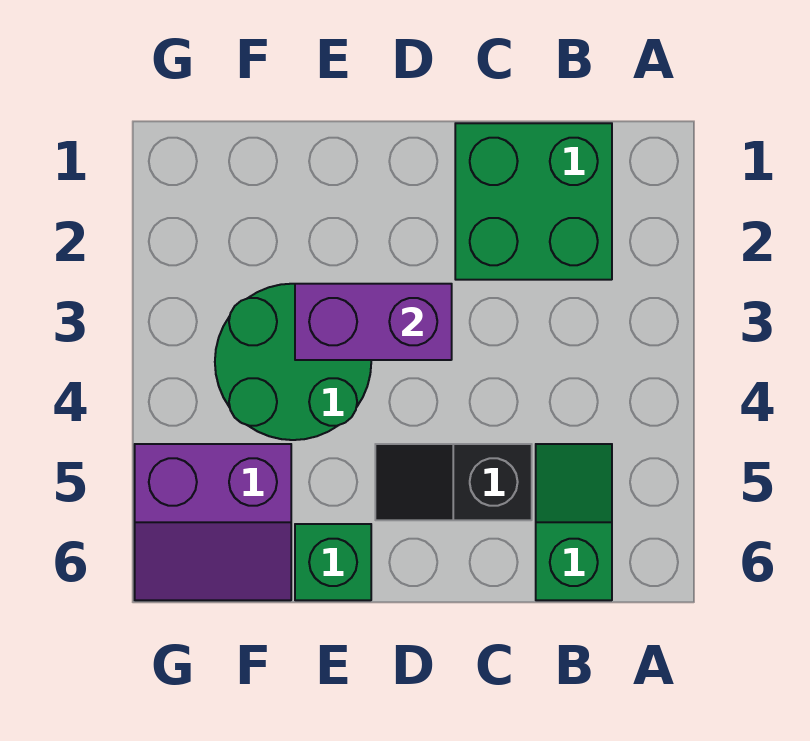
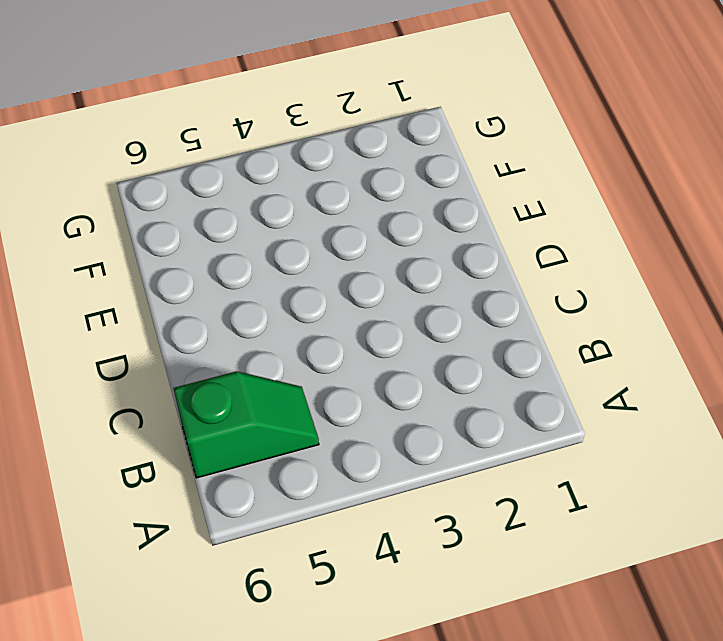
none -> green 2x2 brick [455,123,612,280]
none -> black 1x2 slope [375,444,532,520]

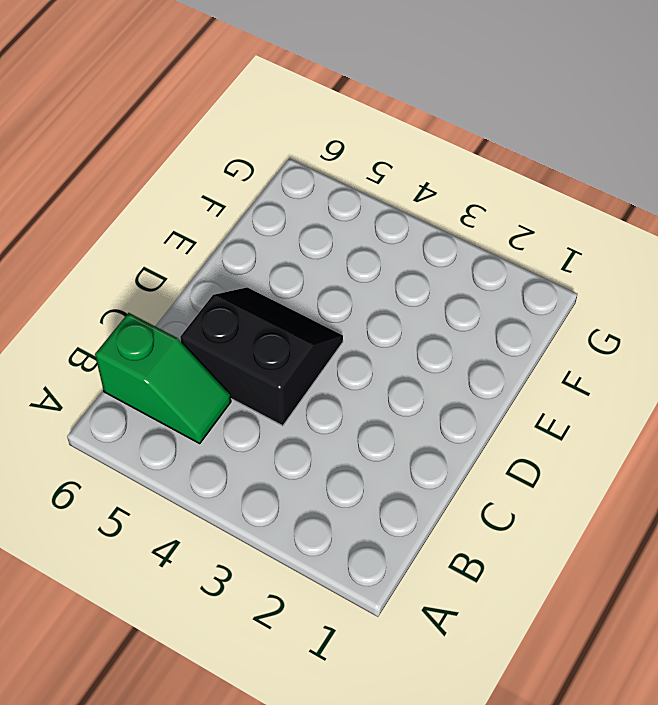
black 2x2 slope [180,287,343,426] -> black 1x2 slope [375,444,532,520]
none -> green 2x2 brick [455,123,612,280]
none -> green 2x2 round brick [215,284,371,440]

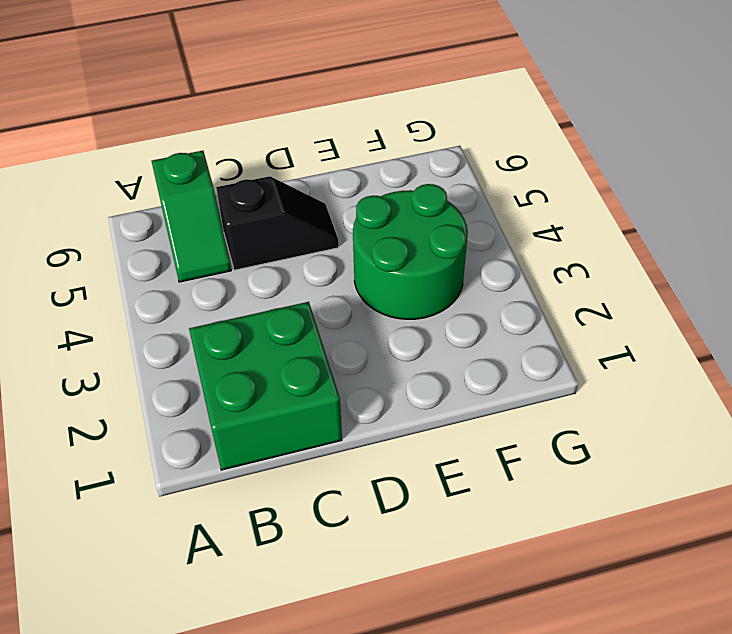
none -> green 1x1 brick [295,524,371,600]
none -> purple 2x2 slope [135,444,291,600]

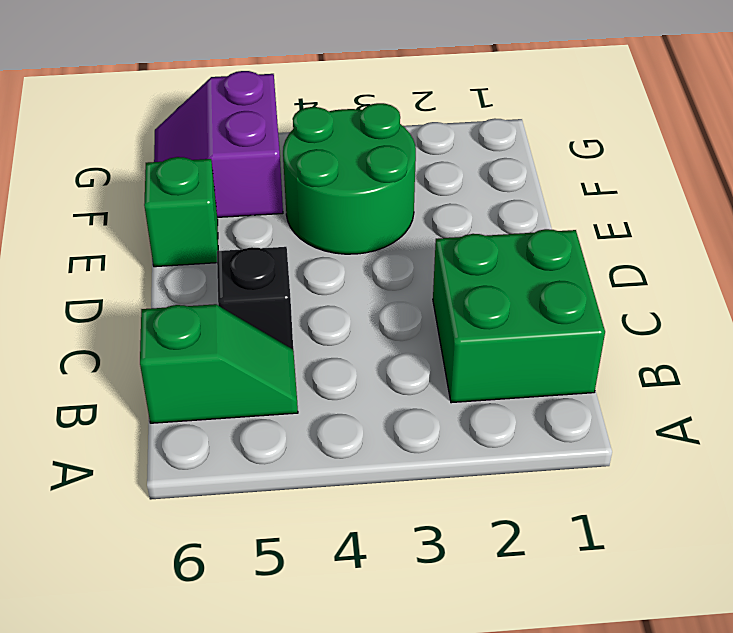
none -> purple 1x2 brick [295,284,452,360]

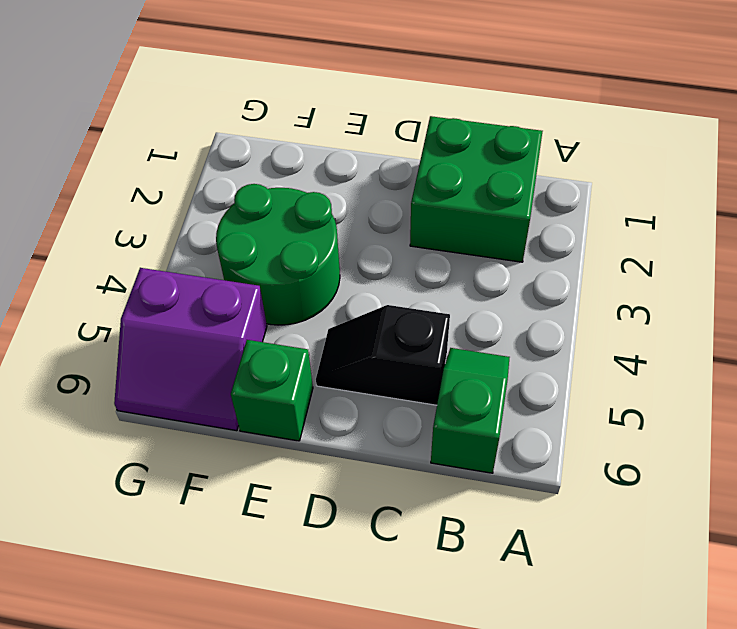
none -> purple 1x2 brick [295,284,452,360]

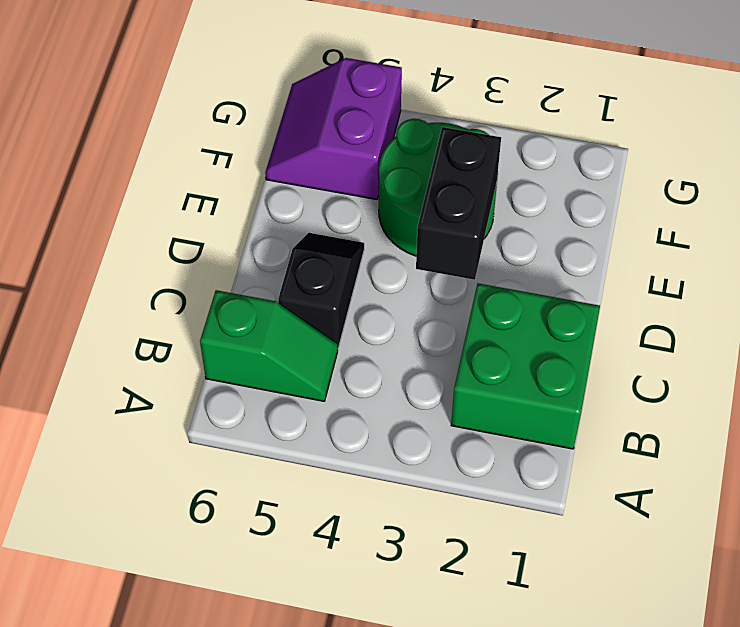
black 1x2 brick [416,127,501,280] -> purple 1x2 brick [295,284,452,360]
none -> green 1x1 brick [295,524,371,600]

